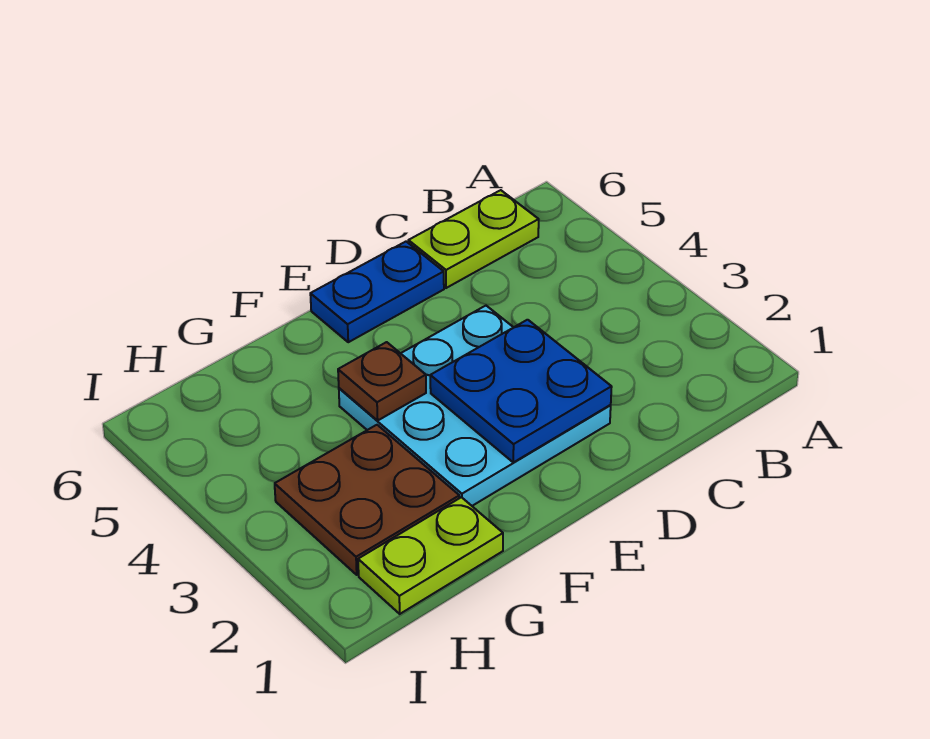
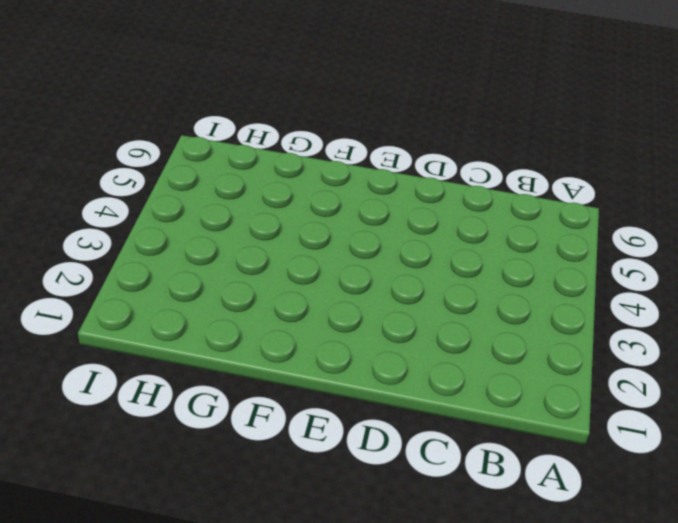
none -> lime 1x2 plate [408,190,539,288]
none -> cyan 3x3 plate [339,306,611,506]

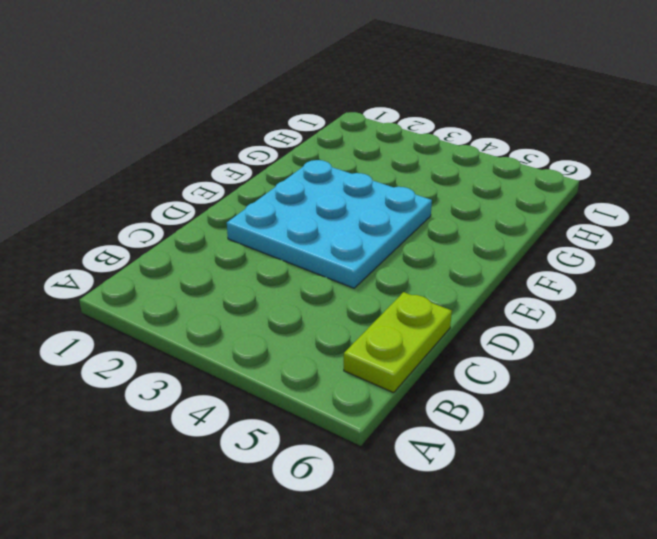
none -> blue 1x2 plate [310,242,444,342]
none -> lime 1x2 plate [358,497,503,614]

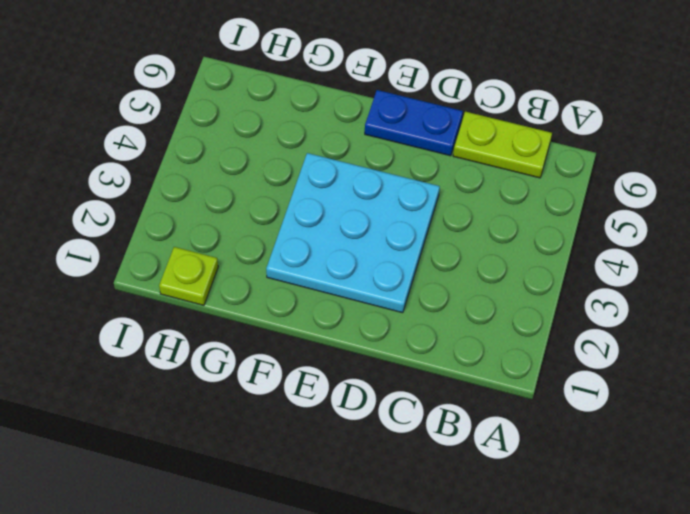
lime 1x1 plate [159,247,218,305] -> lime 1x2 plate [358,497,503,614]
none -> brown 2x2 plate [275,425,459,575]
none -> blue 2x2 plate [430,320,612,462]

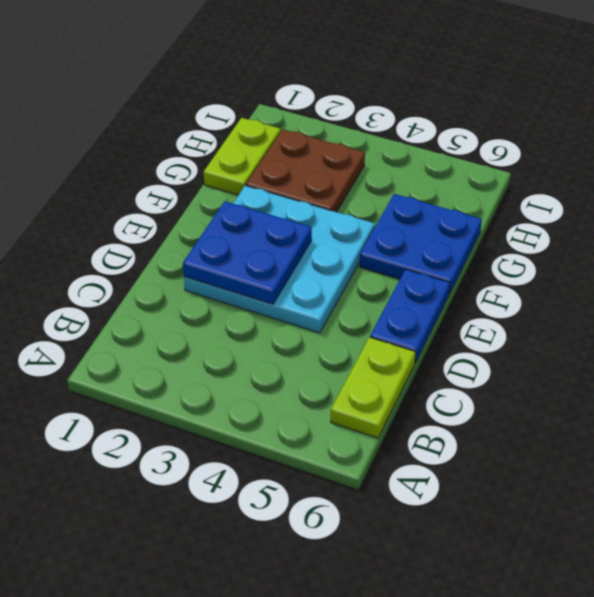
blue 2x2 plate [359,194,482,294] -> none
none -> brown 1x1 plate [338,342,426,421]

